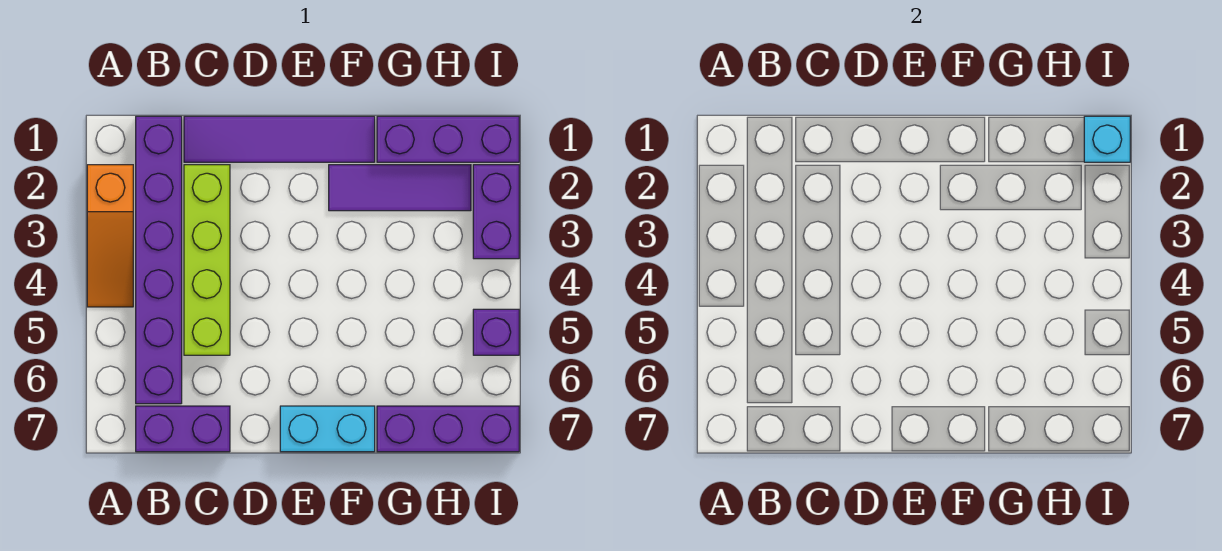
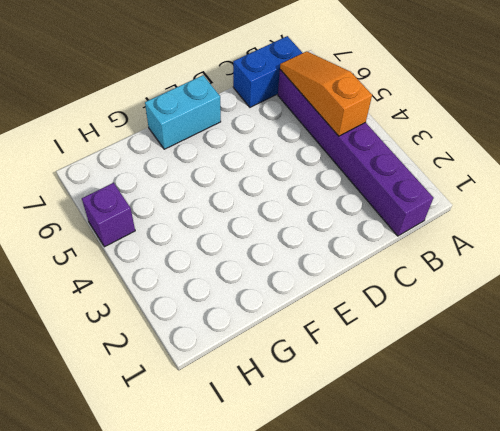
orange 1x3 slope [280,51,372,136] -> orange 1x3 slope moved to [87,165,133,307]
blue 1x2 brick [233,36,302,107] -> purple 1x2 brick [136,406,230,452]
none -> purple 1x4 tile [184,116,375,162]
none -> lime 1x4 brick [184,165,230,355]
none -> purple 1x3 tile [329,165,471,211]

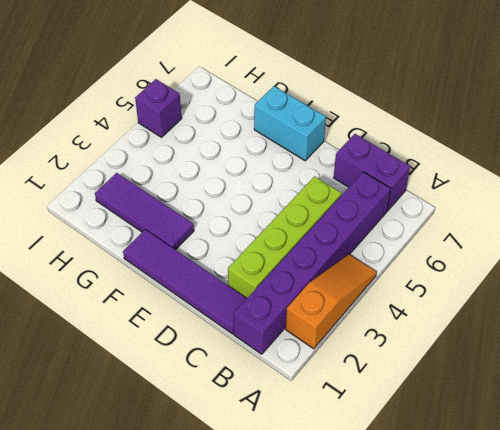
none -> purple 1x3 brick [377,116,519,162]
none -> purple 1x3 brick [377,406,519,452]
none -> purple 1x2 brick [473,165,519,259]

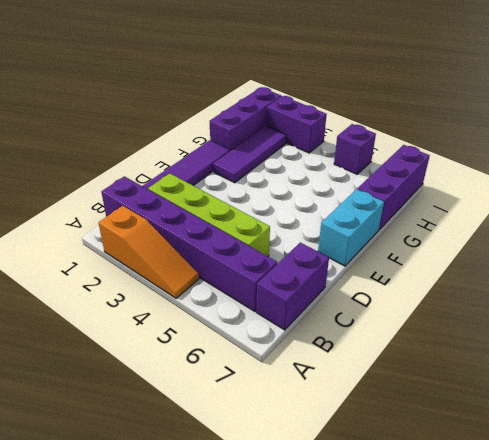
none -> cyan 1x1 brick [1084,116,1130,162]

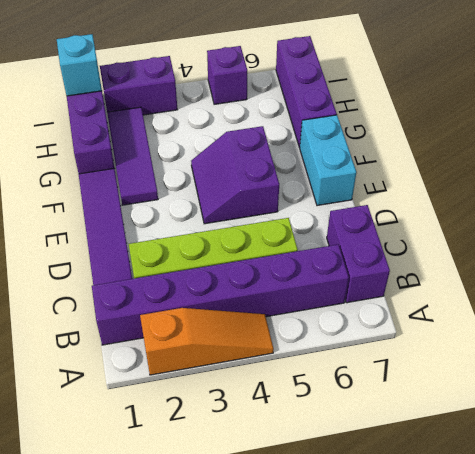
purple 2x2 slope [191,126,279,224] -> none

